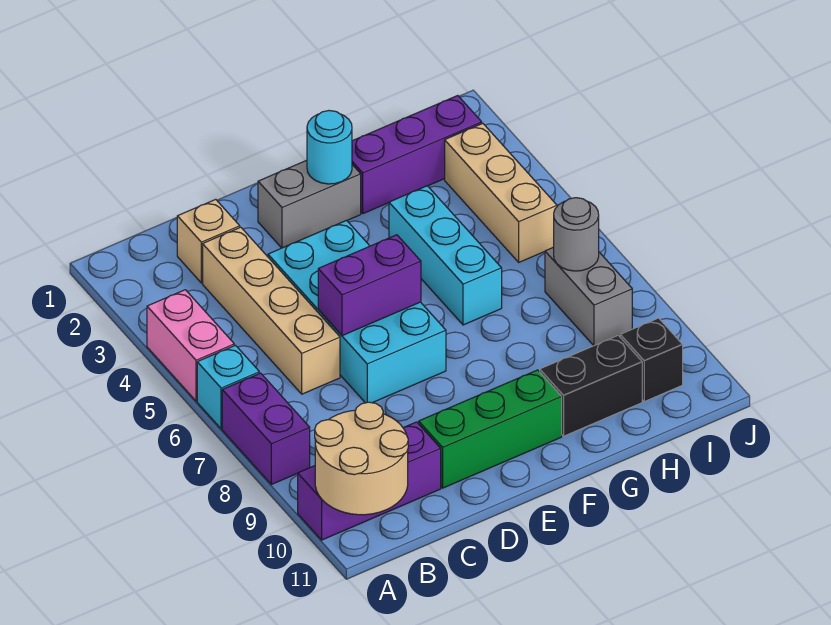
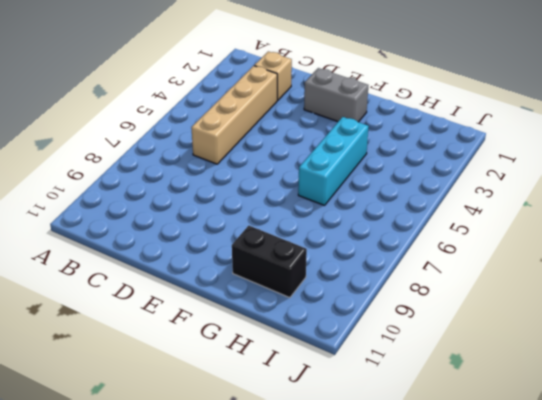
none -> pink 1x2 brick [147,290,234,401]
none -> cyan 1x1 brick [197,345,259,429]
none -> purple 1x2 brick [222,373,310,484]

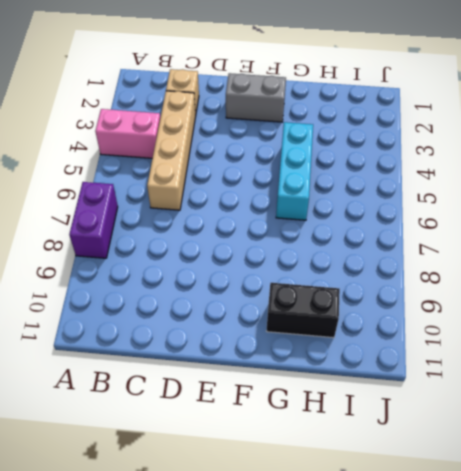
pink 1x2 brick [95,109,160,158] -> pink 1x2 brick turned to [147,290,234,401]
none -> cyan 1x1 brick [197,345,259,429]
none -> purple 1x3 brick [298,422,441,540]
none -> cyan 2x4 brick [268,220,446,403]

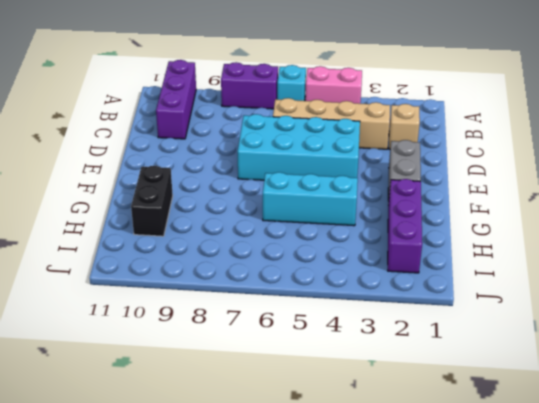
none -> green 1x3 brick [419,370,562,488]
none -> tan 1x3 brick [445,123,557,262]
none -> grey 1x2 brick [545,247,632,346]

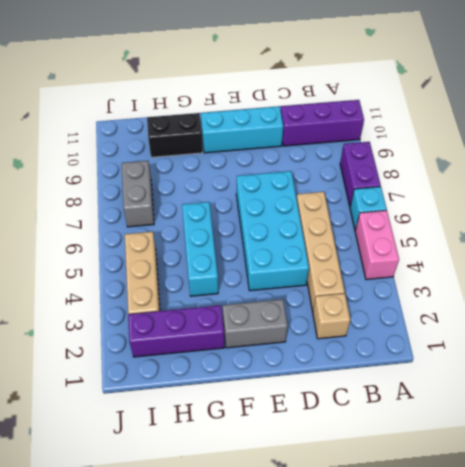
cyan 1x3 brick [201,106,283,153] -> green 1x3 brick [419,370,562,488]
none -> black 1x1 brick [620,318,683,402]
none -> tan 2x2 round brick [315,402,408,515]
none -> purple 1x2 brick [318,235,421,336]

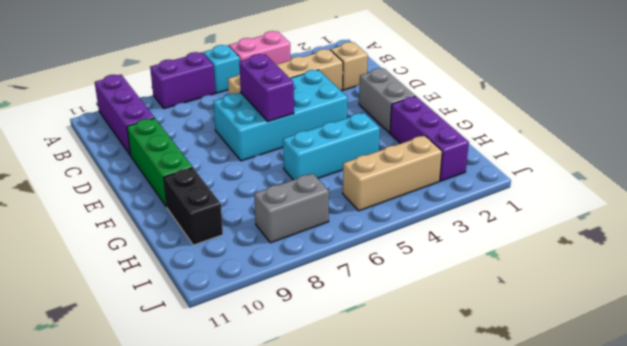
none -> black 1x1 brick [620,318,683,402]
none -> tan 2x2 round brick [315,402,408,515]
none -> cyan 1x1 round brick [307,111,352,184]

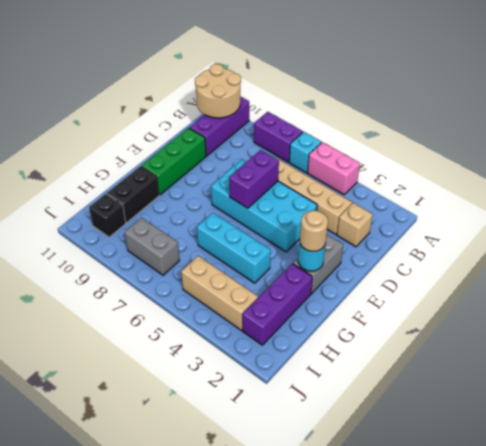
tan 1x1 round brick [300,211,328,252] -> none
none -> grey 1x1 round brick [554,198,599,271]

